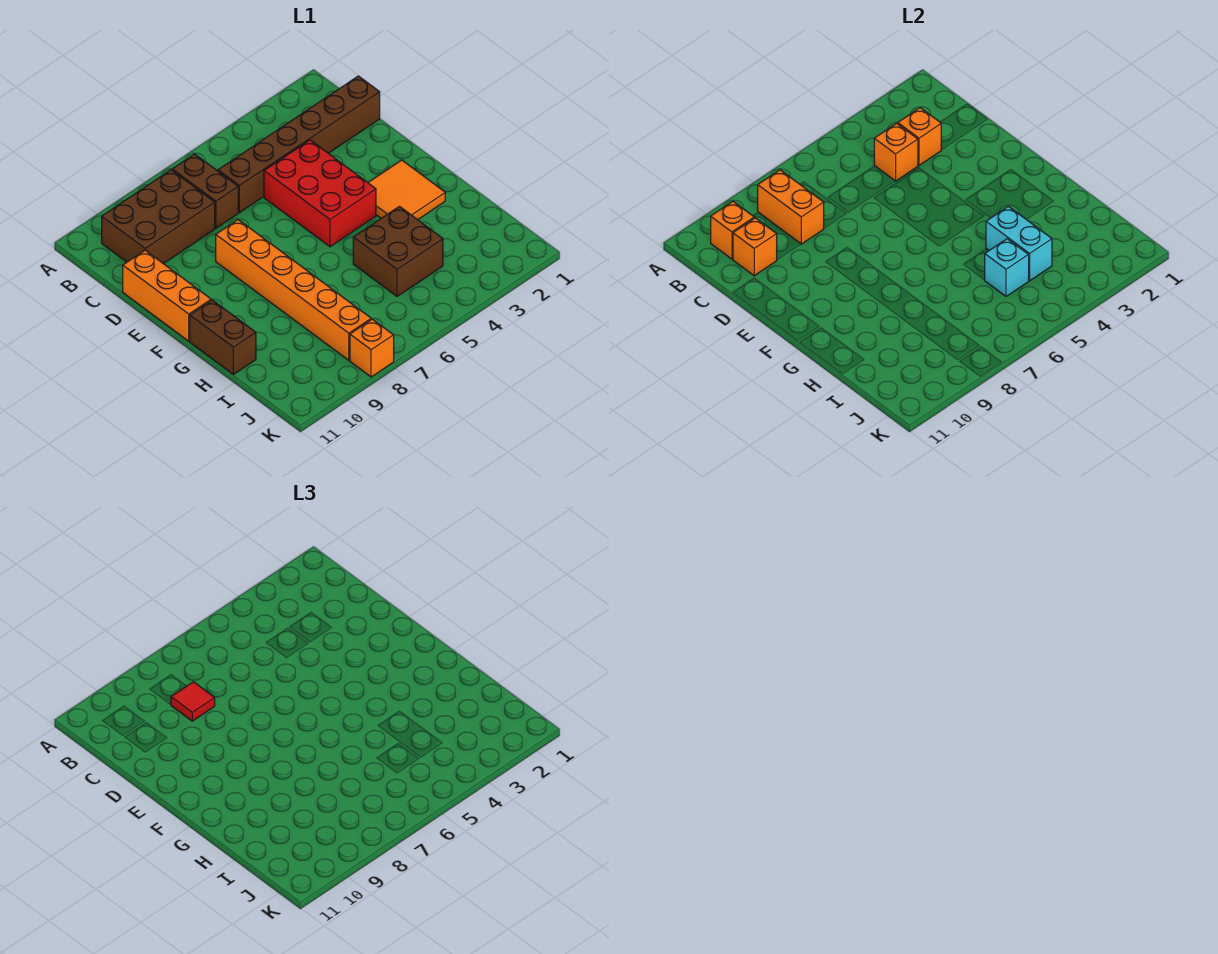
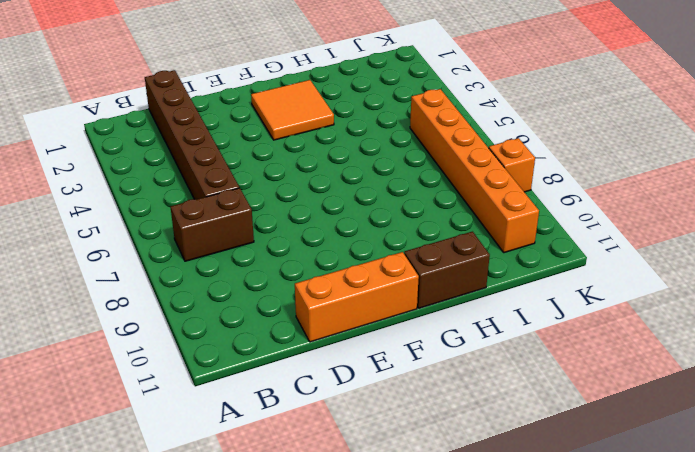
orange 1x6 brick [410,89,539,253] -> orange 1x6 brick turned to [216,220,371,360]
none -> brown 2x3 brick [102,170,215,264]
none -> red 2x3 brick [264,140,376,247]
none -> brown 2x2 brick [353,206,443,296]

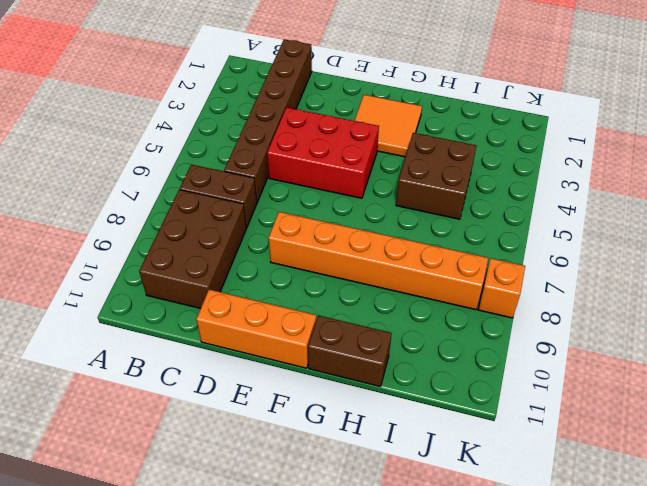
none -> orange 1x2 brick [758,170,824,244]
none -> orange 1x1 brick [711,201,754,259]
none -> orange 1x1 brick [898,108,941,165]

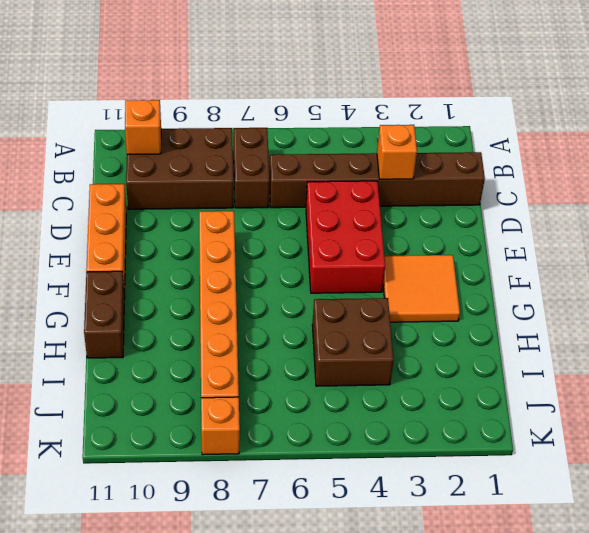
none -> orange 1x2 brick [758,170,824,244]
none -> orange 1x1 brick [874,123,918,181]
none -> orange 1x1 brick [733,218,777,276]

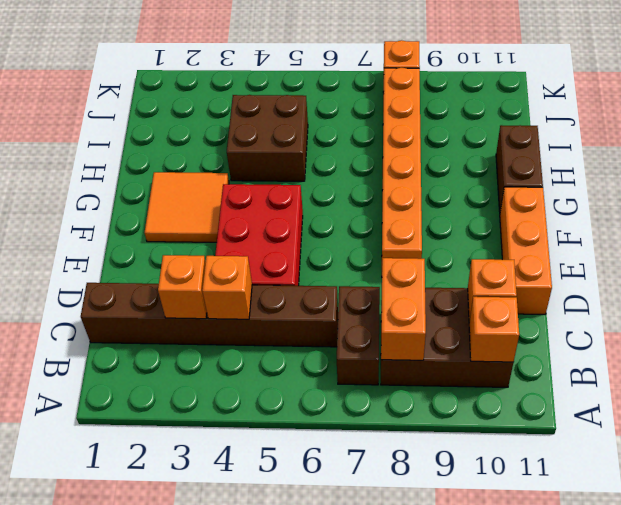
none -> cyan 1x2 brick [986,206,1052,281]
none -> cyan 1x1 brick [985,239,1029,296]
none -> red 1x1 tile [171,682,215,721]

